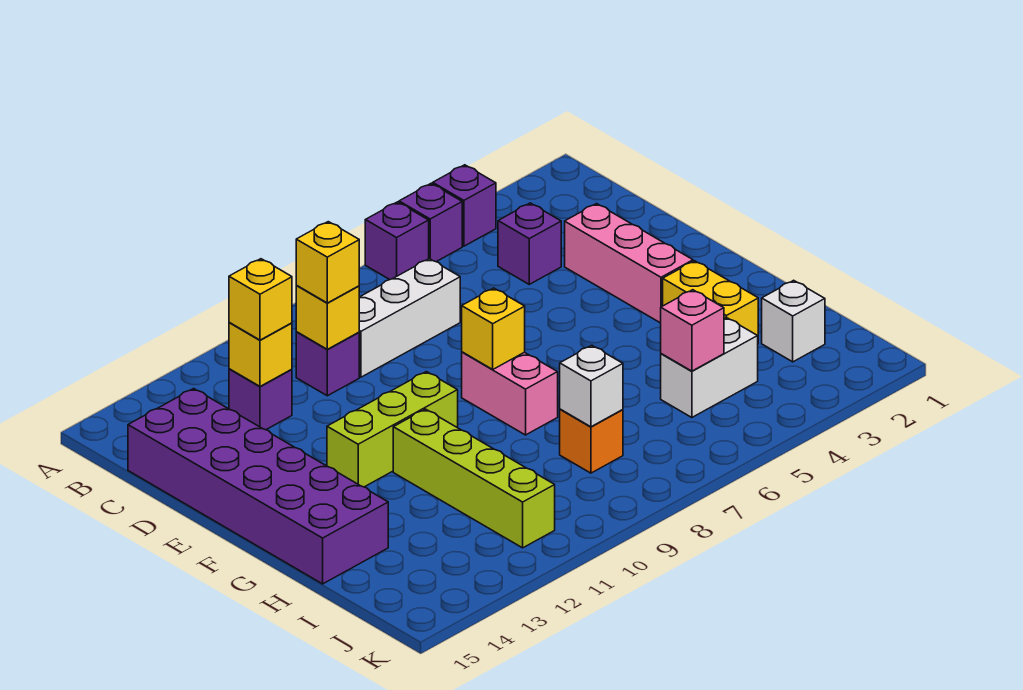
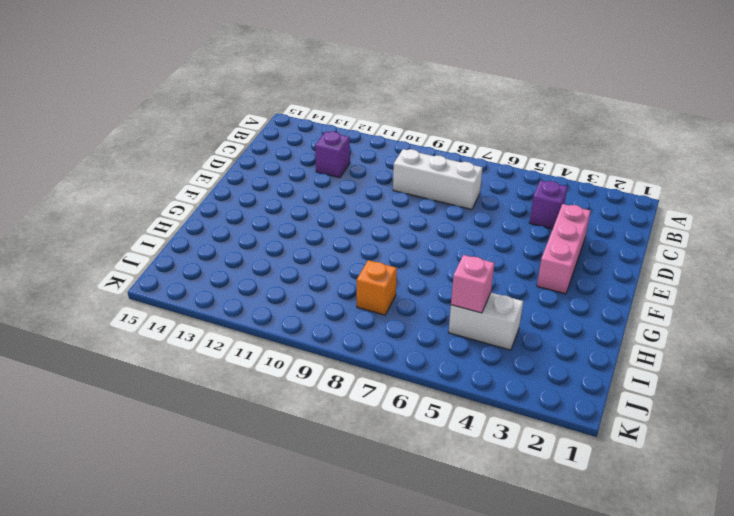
none -> purple 1x1 brick [433,165,496,246]
none -> purple 1x1 brick [399,184,462,262]
none -> purple 1x1 brick [365,202,429,280]

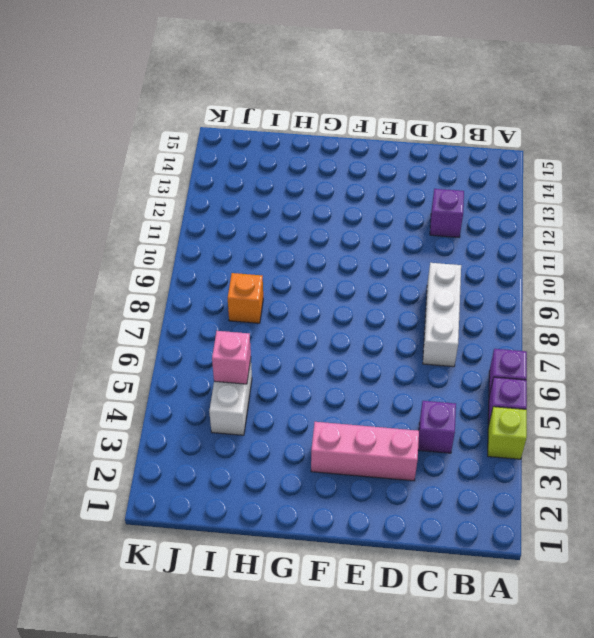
lime 1x1 brick [488,407,527,459] -> purple 1x1 brick [433,165,496,246]
none -> purple 1x1 brick [296,332,359,396]
none -> purple 2x6 brick [128,389,388,584]
none -> pink 1x2 brick [462,352,558,435]

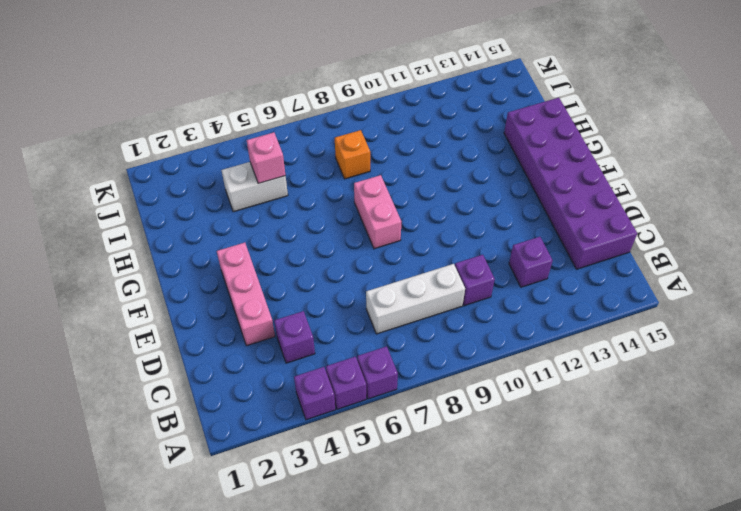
none -> lime 1x3 brick [327,372,458,487]
none -> yellow 1x2 brick [663,261,758,336]
none -> lime 1x4 brick [393,409,555,548]

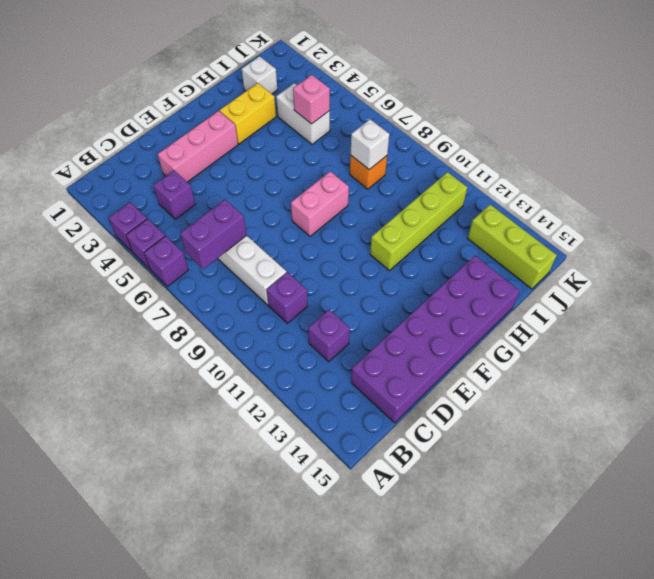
purple 1x2 brick [180,199,247,269] -> none
lime 1x3 brick [468,205,557,289] -> lime 1x3 brick moved to [327,372,458,487]
none -> yellow 1x1 brick [296,285,359,349]
none -> yellow 1x1 brick [229,322,292,386]
none -> yellow 1x1 brick [462,288,525,370]

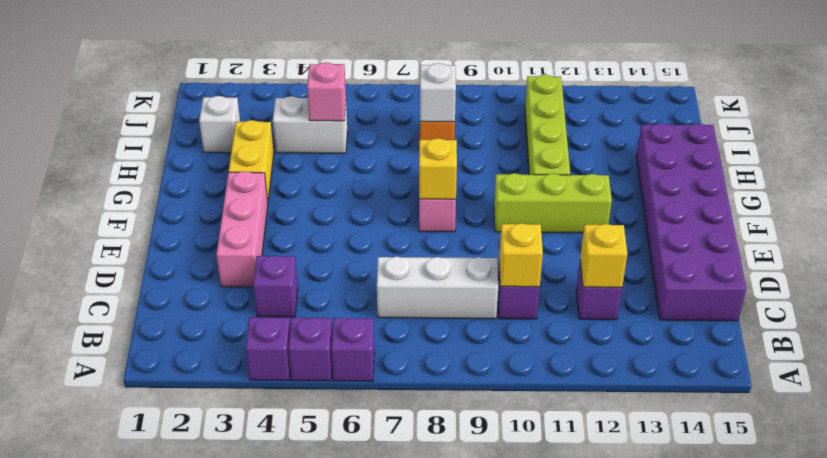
none -> yellow 1x1 brick [296,222,359,303]
none -> yellow 1x1 brick [229,259,292,340]

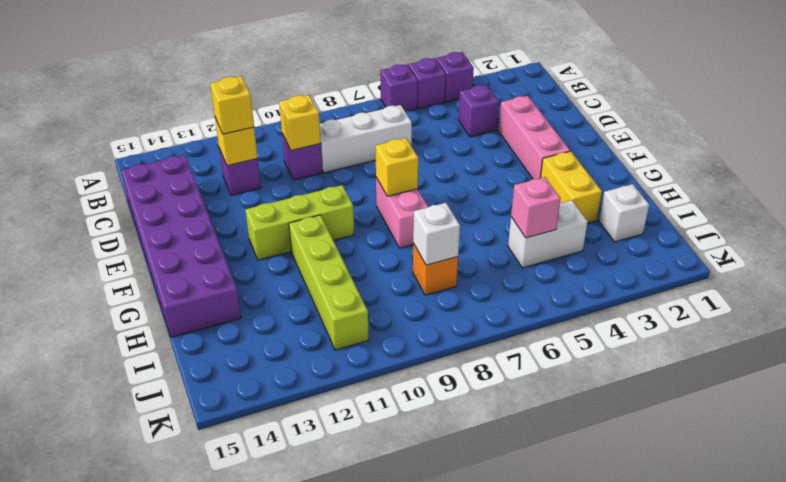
none -> yellow 1x1 brick [296,222,359,303]

